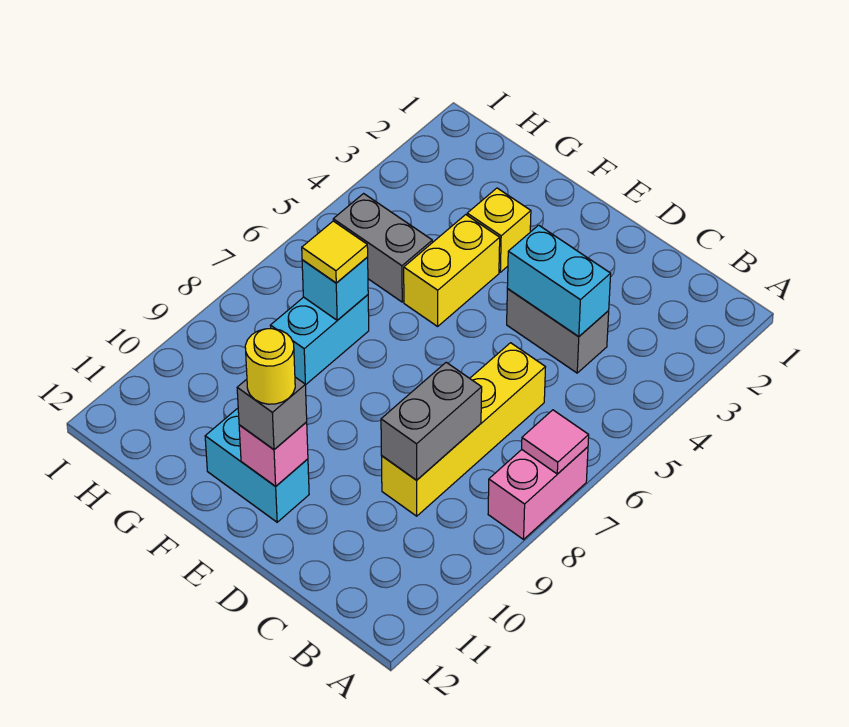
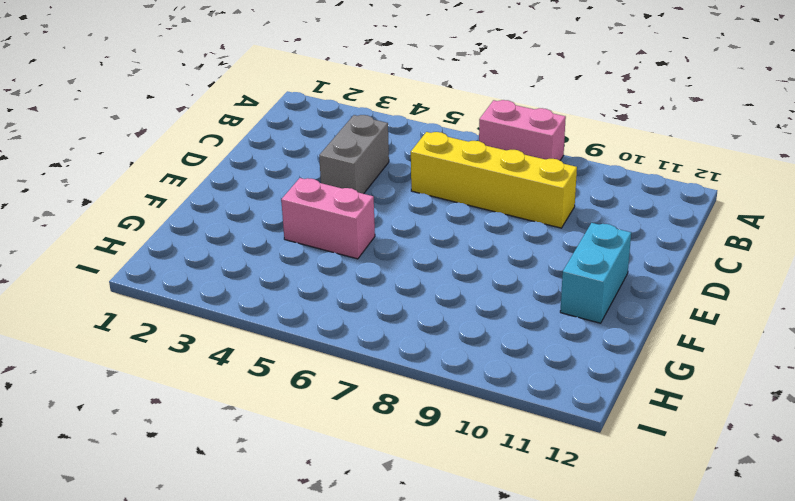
pink 1x2 brick [281,178,375,259] -> yellow 1x2 brick [404,215,500,326]
none -> yellow 1x1 brick [467,188,531,272]
none -> grey 1x2 brick [333,194,432,302]
none -> cyan 1x2 brick [270,295,369,385]

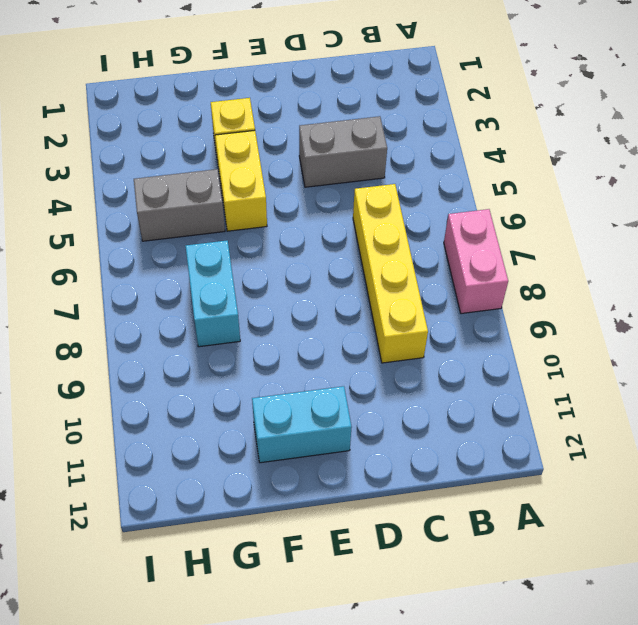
none -> pink 1x1 tile [522,410,589,474]
none -> cyan 1x2 brick [507,225,611,337]
none -> grey 1x2 brick [381,362,482,480]

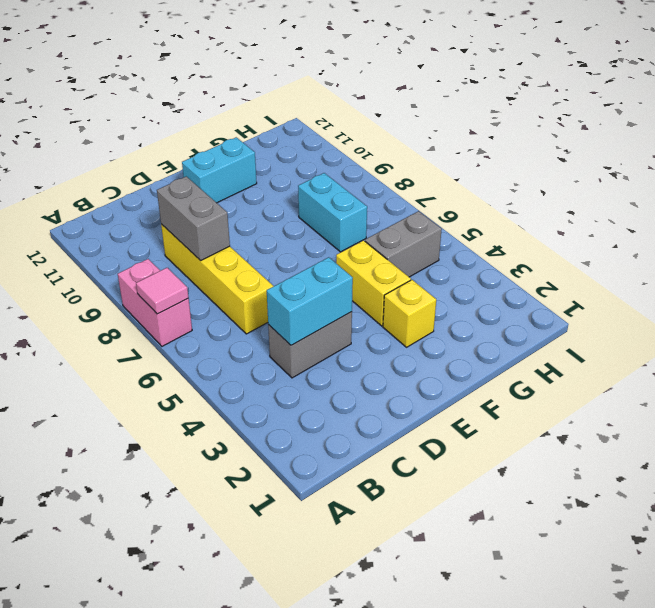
none -> pink 1x1 brick [239,422,308,486]
none -> cyan 1x1 brick [302,257,368,320]
none -> grey 1x1 brick [237,377,307,449]

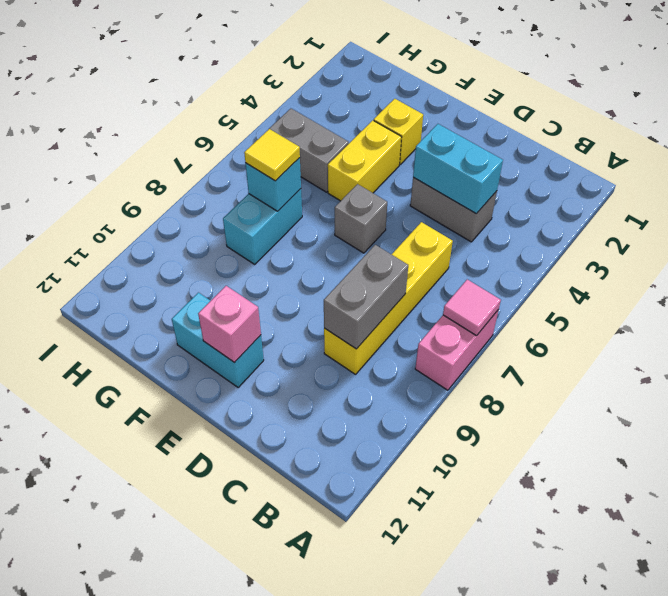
grey 1x1 brick [335,184,387,253] -> grey 1x1 brick moved to [237,377,307,449]
none -> yellow 1x1 round brick [245,329,295,404]

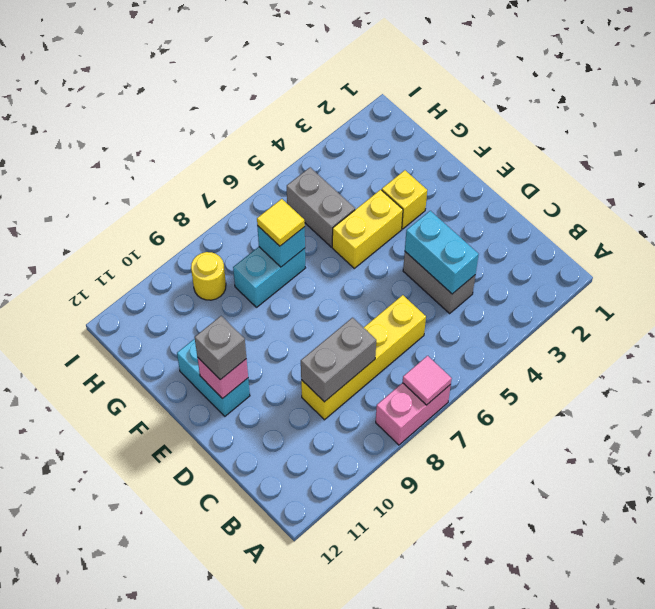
yellow 1x1 round brick [191,252,226,300] -> yellow 1x1 round brick moved to [245,329,295,404]

